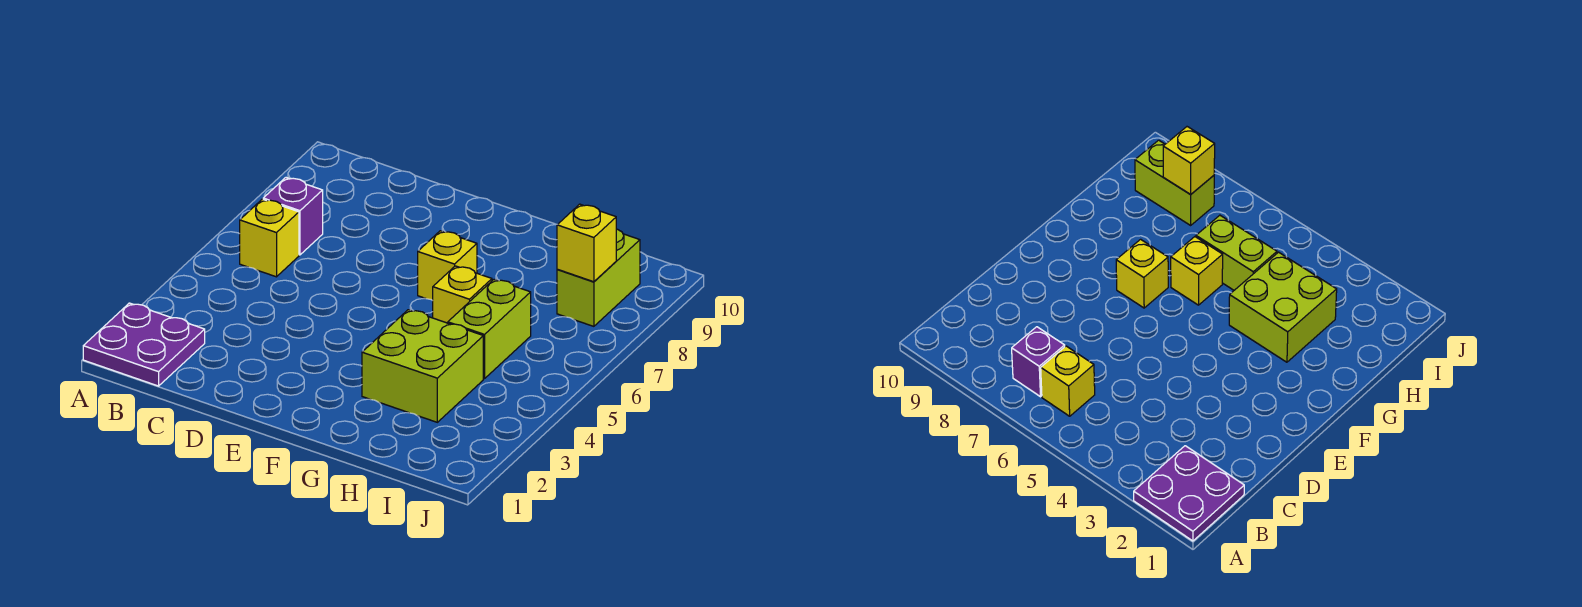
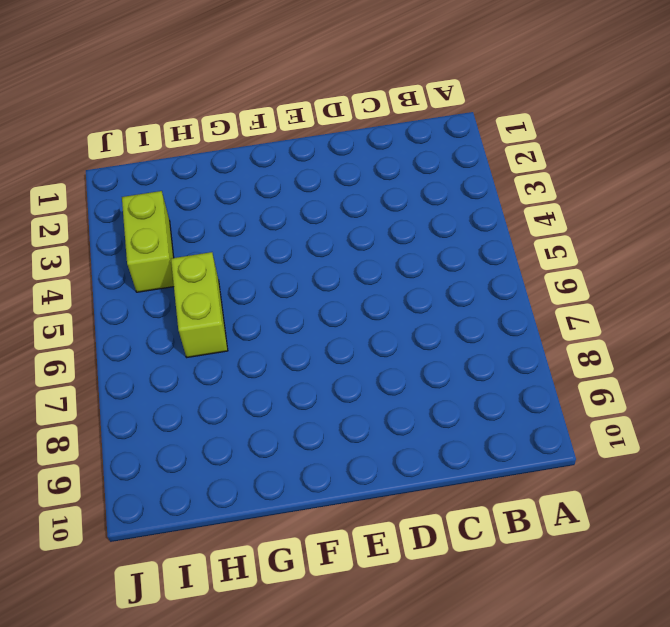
lime 1x2 brick [122,191,174,292] -> lime 1x2 brick moved to [557,229,640,326]
none -> purple 2x2 plate [83,303,205,386]
none -> yellow 1x1 brick [240,199,299,277]

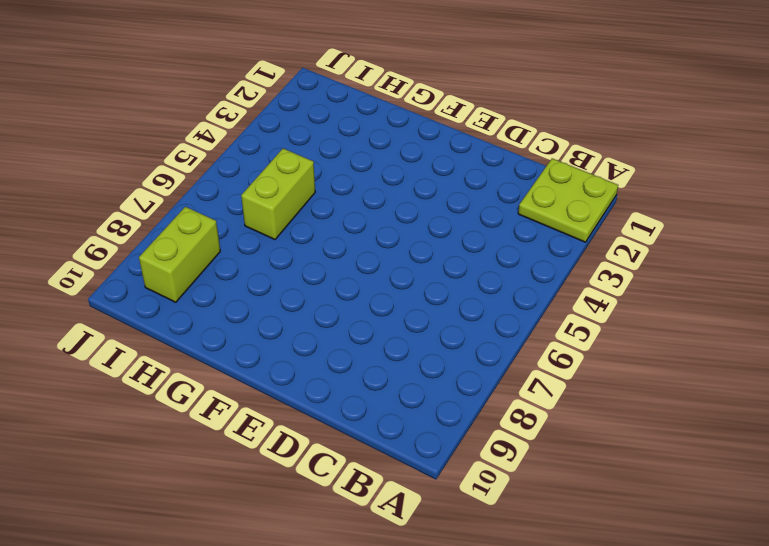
lime 2x2 plate [518,158,618,242] -> purple 2x2 plate [83,303,205,386]
none -> yellow 1x1 brick [240,199,299,277]
none -> purple 1x1 brick [263,178,323,255]

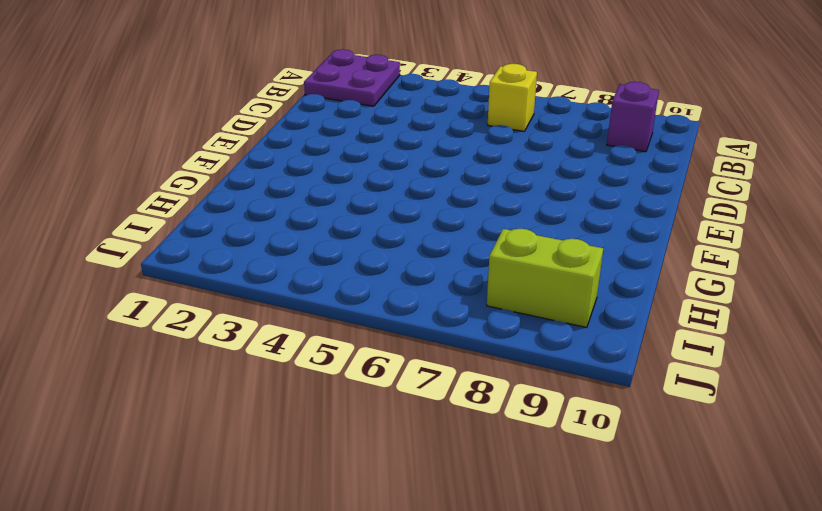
purple 1x1 brick [607,82,659,152] -> purple 1x1 brick moved to [263,178,323,255]
none -> yellow 1x1 brick [418,231,477,301]
none -> lime 2x2 brick [362,310,483,422]

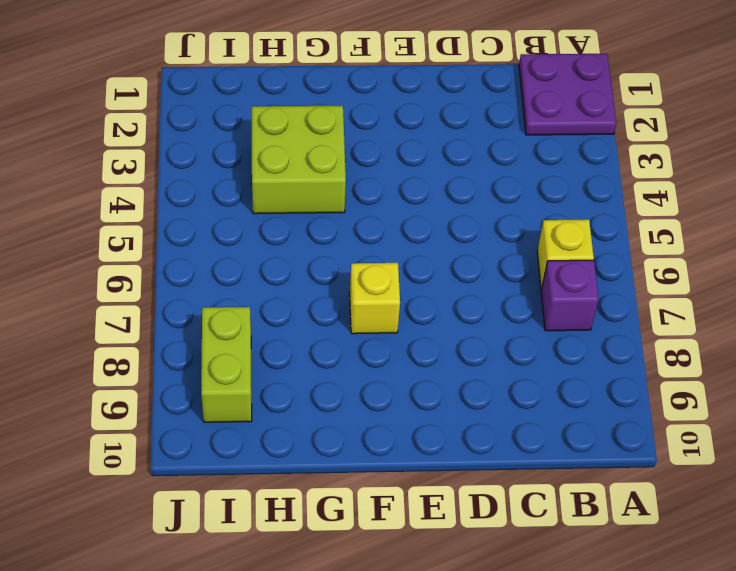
none -> yellow 1x1 brick [433,266,492,323]
none -> lime 1x2 brick [448,279,531,379]

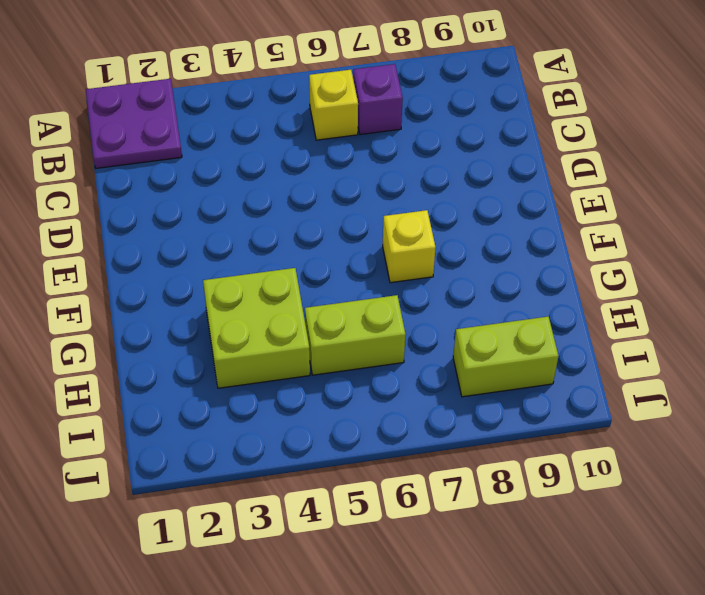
none -> yellow 1x1 brick [433,266,492,323]
none -> yellow 1x1 brick [557,204,616,282]

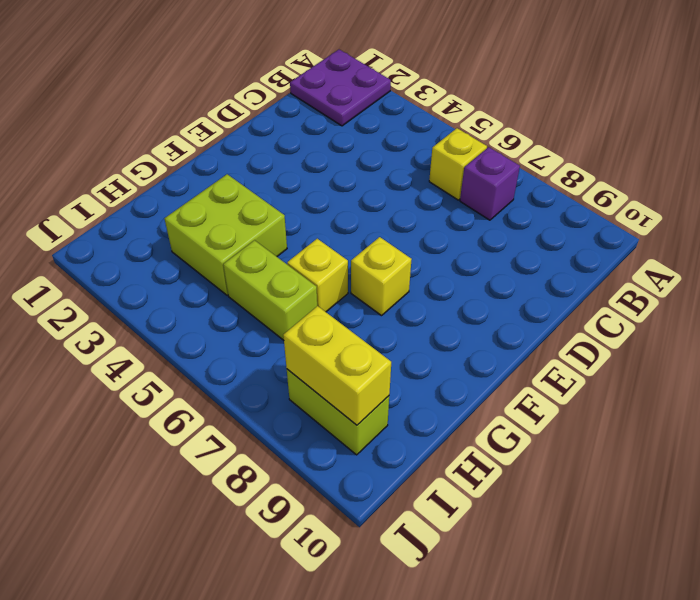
yellow 1x2 brick [283,306,391,425] -> yellow 1x1 brick [557,204,616,282]

